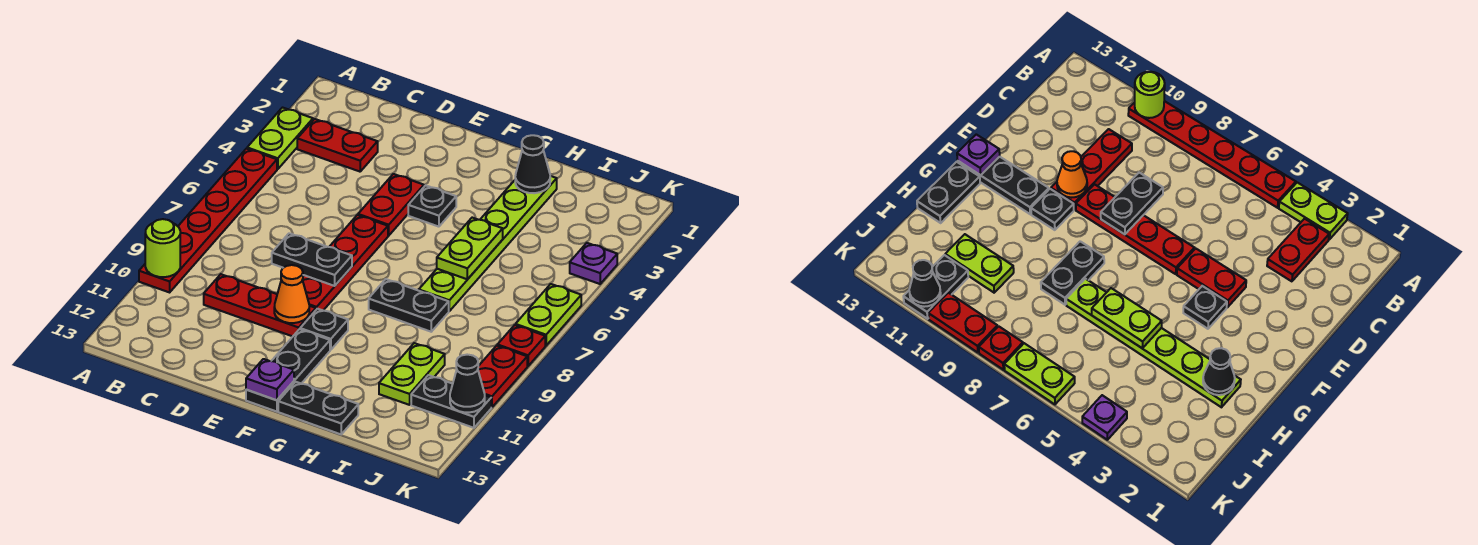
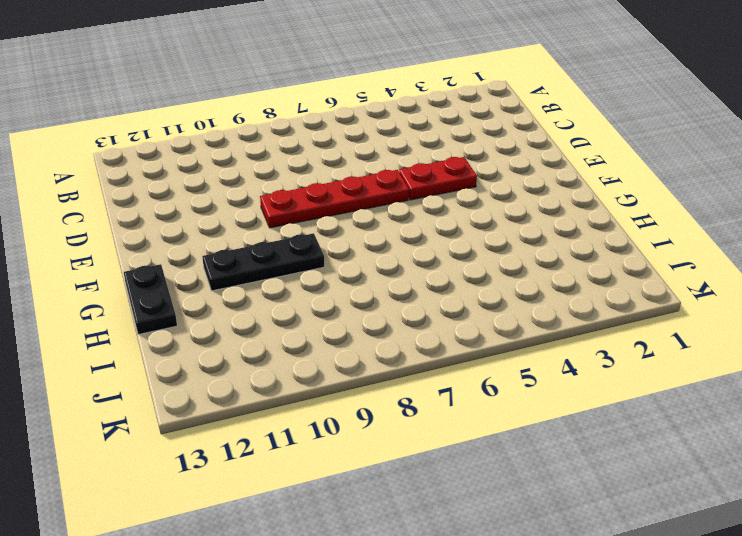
black 1x3 plate [202,233,325,291] -> black 1x3 plate moved to [246,329,330,412]
none -> lime 1x2 plate [247,108,313,169]
none -> red 1x6 plate [139,149,277,292]
none -> red 1x2 plate [297,119,378,172]

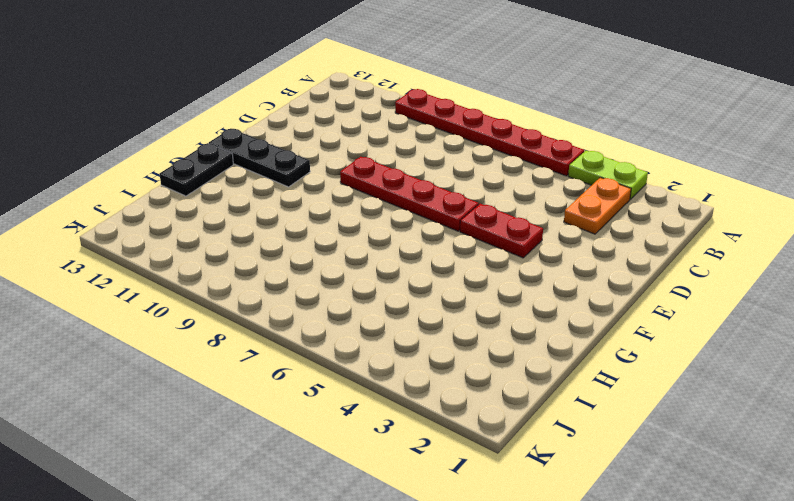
orange 1x2 plate [564,177,631,234] -> red 1x2 plate [297,119,378,172]
none -> red 1x3 plate [204,274,316,336]
none -> black 1x1 plate [408,185,456,227]
none -> black 1x1 plate [300,309,348,350]

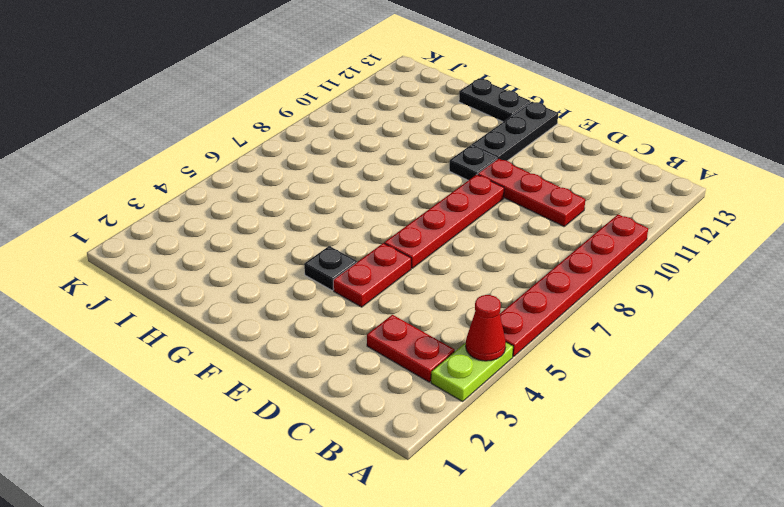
red 1x1 cone [466,295,506,361] -> none
none -> black 1x2 plate [369,279,449,332]
none -> lime 1x6 plate [419,176,557,311]
none -> lime 1x2 plate [379,343,445,405]

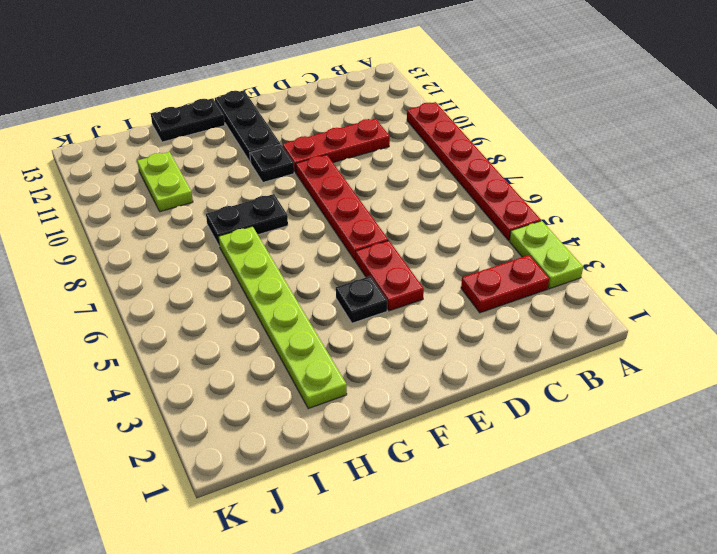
none -> black 1x2 plate [411,375,491,428]
none -> purple 1x1 plate [570,243,617,284]
none -> lime 1x2 plate [516,284,581,346]

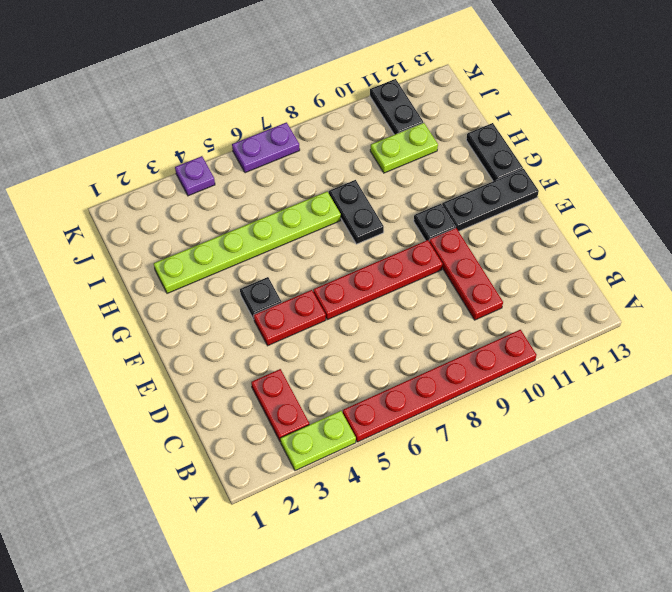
purple 1x2 plate [232,122,300,173] -> lime 1x2 plate [516,284,581,346]
none -> red 1x1 plate [497,325,545,366]
none -> red 1x2 plate [478,346,527,407]
none -> lime 1x1 round brick [145,219,180,277]

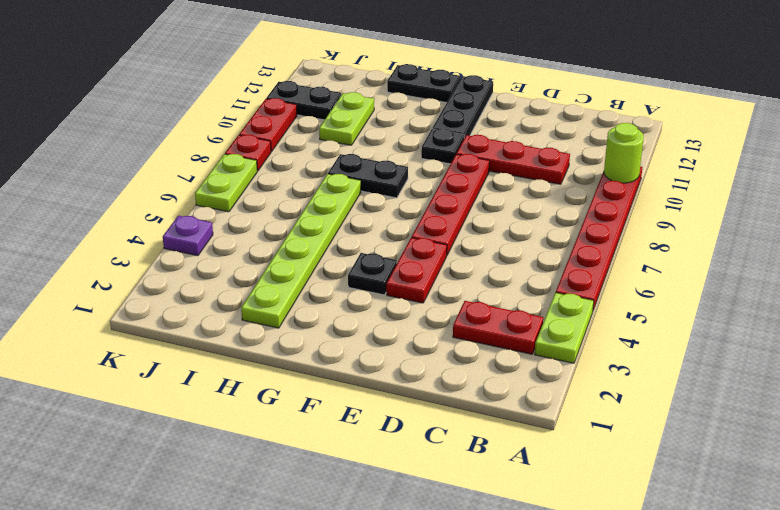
none -> black 1x2 plate [272,233,352,286]
none -> orange 1x1 cone [274,265,309,323]
none -> purple 1x1 plate [246,359,294,400]

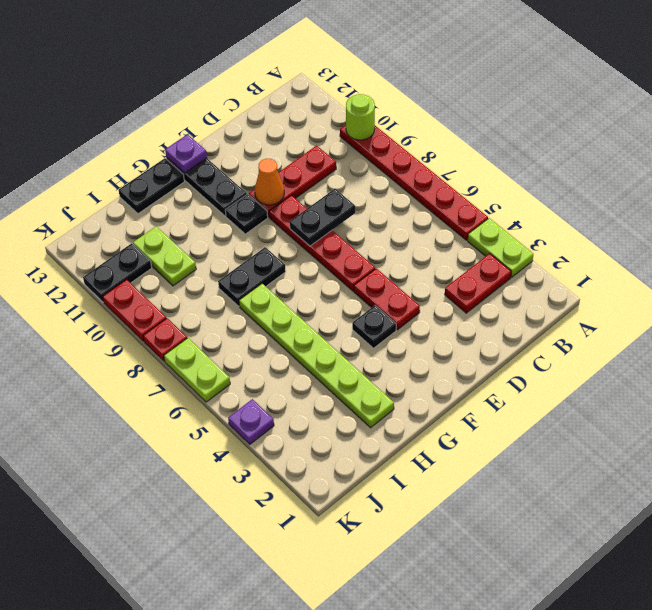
none -> black 1x1 cone [515,135,550,193]
none -> lime 1x2 plate [437,218,503,279]
none -> black 1x1 cone [450,355,485,413]

